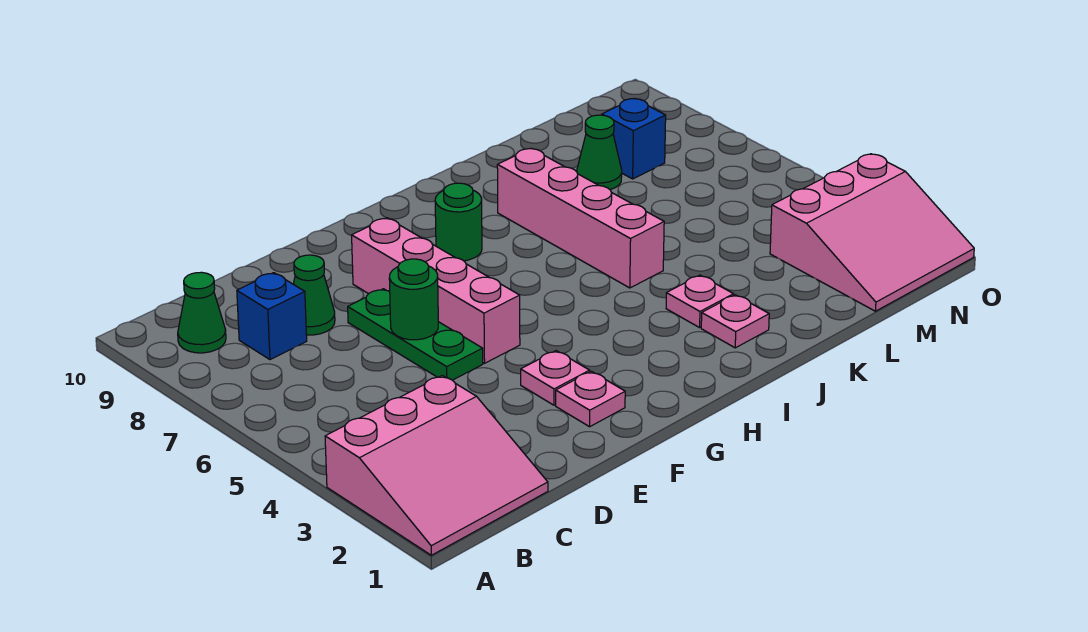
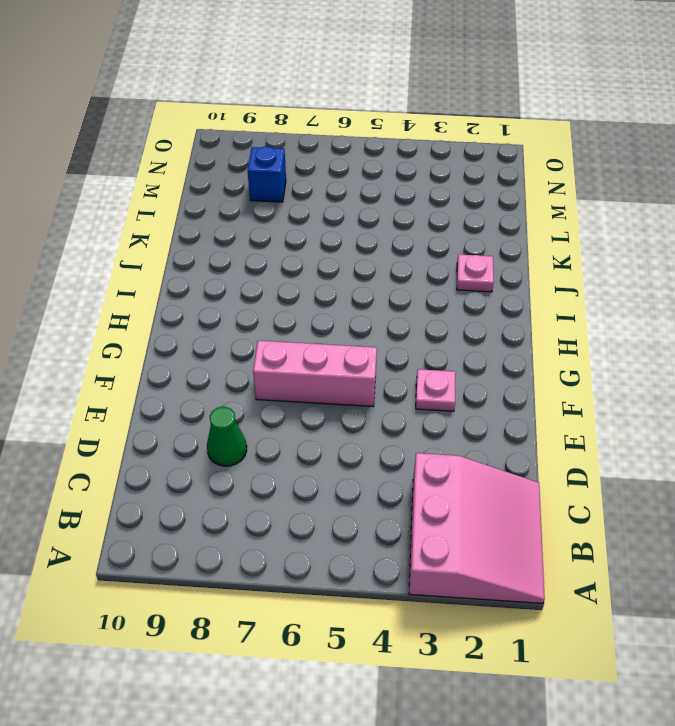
pink 1x3 brick [253,341,377,407] -> pink 1x4 brick [352,218,520,363]
none -> green 1x1 cone [178,272,226,353]
none -> blue 1x1 brick [237,273,307,360]
none -> green 1x3 plate [348,289,483,380]

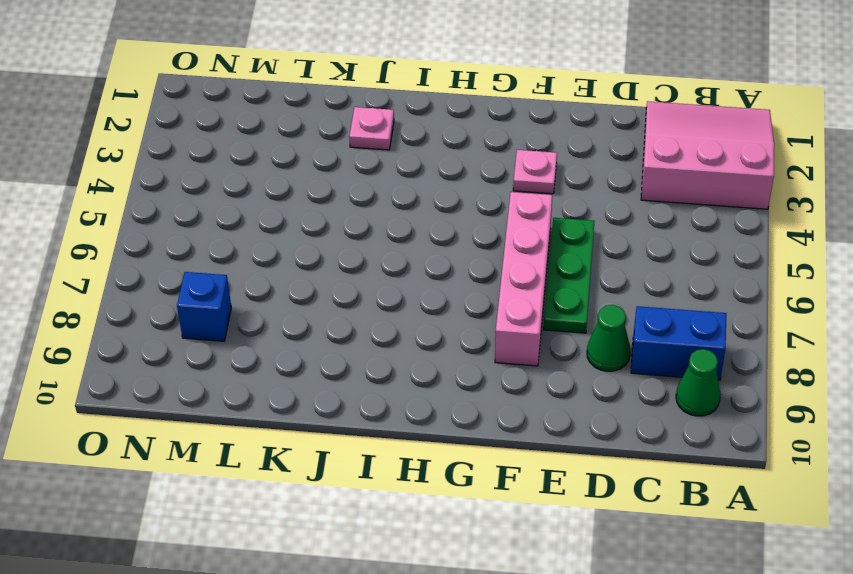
blue 1x2 brick [631,306,726,380] -> blue 1x1 brick [237,273,307,360]
none -> pink 1x1 plate [556,371,625,427]
none -> green 1x1 round brick [435,183,482,261]
none -> pink 1x1 plate [666,275,734,328]

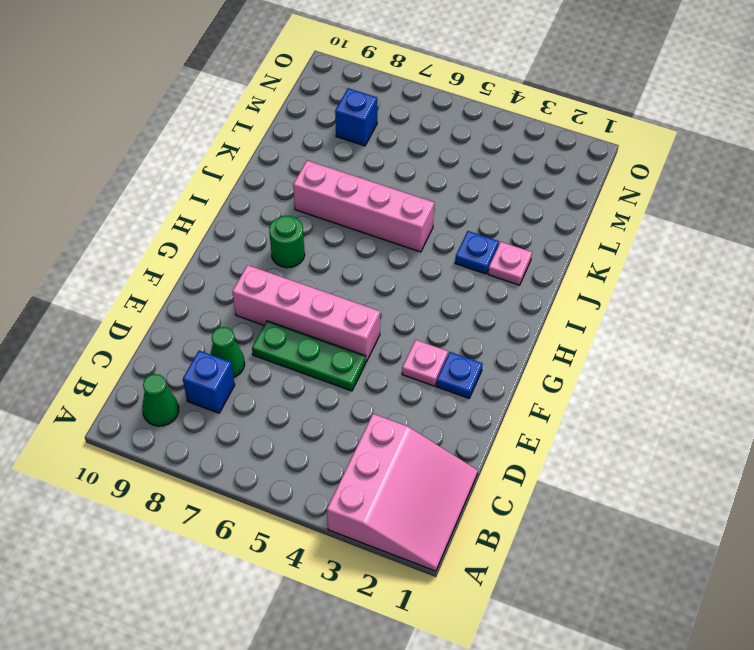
blue 1x1 plate [436,352,483,398] -> pink 1x1 plate [556,371,625,427]
blue 1x1 plate [455,231,499,274] -> pink 1x1 plate [666,275,734,328]
none -> green 1x1 cone [577,115,622,190]
none -> pink 3x3 slope [770,154,974,311]
none -> green 1x1 round brick [389,259,438,340]

